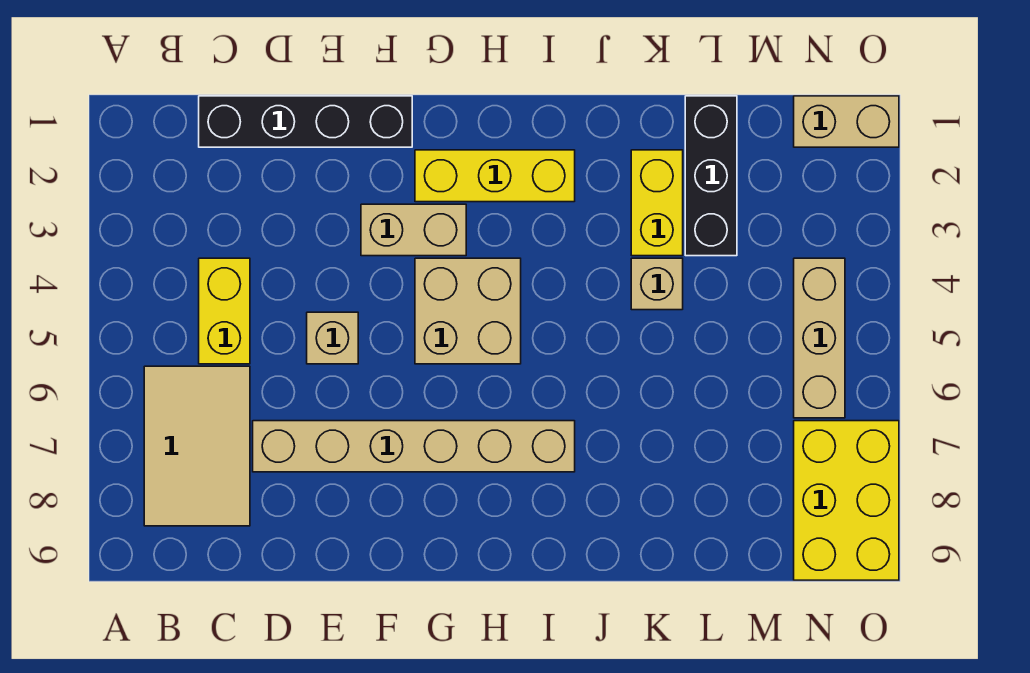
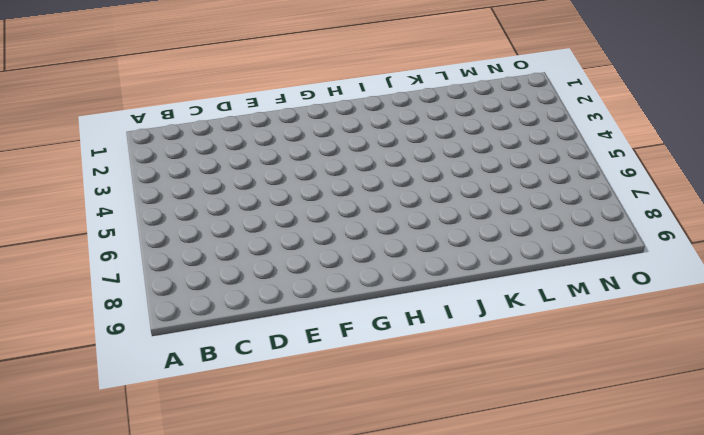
none -> tan 2x3 tile [144,366,250,526]
none -> black 1x4 brick [199,96,412,147]
none -> yellow 1x2 brick [199,258,250,364]

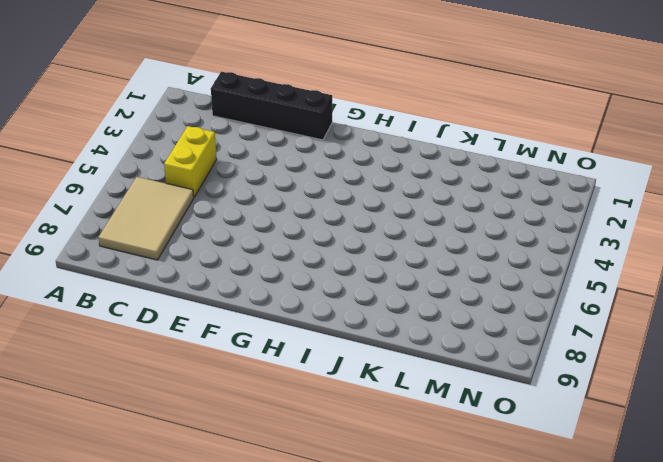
none -> tan 1x6 brick [253,421,575,472]
none -> tan 1x1 brick [307,312,358,364]
none -> tan 1x2 brick [361,204,466,256]

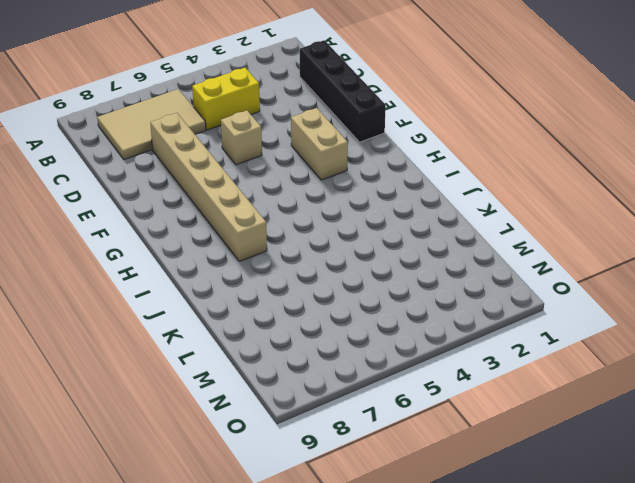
none -> yellow 1x3 brick [415,150,575,202]
none -> tan 2x2 brick [415,258,521,364]
none -> yellow 1x2 brick [631,150,683,256]

